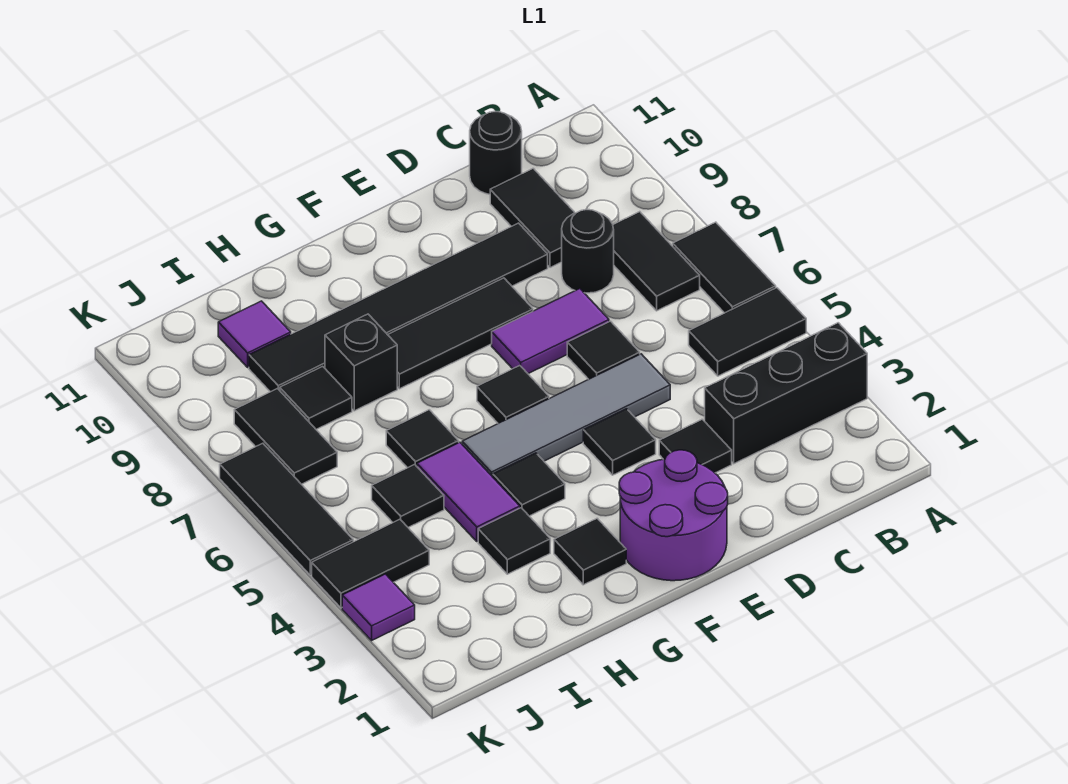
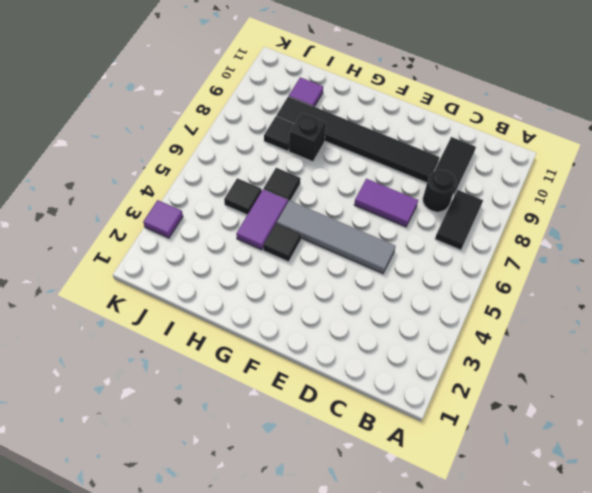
none -> black 1x3 brick [705,323,867,464]
none -> black 1x2 tile [689,288,806,376]
none -> black 1x2 tile [673,222,776,313]

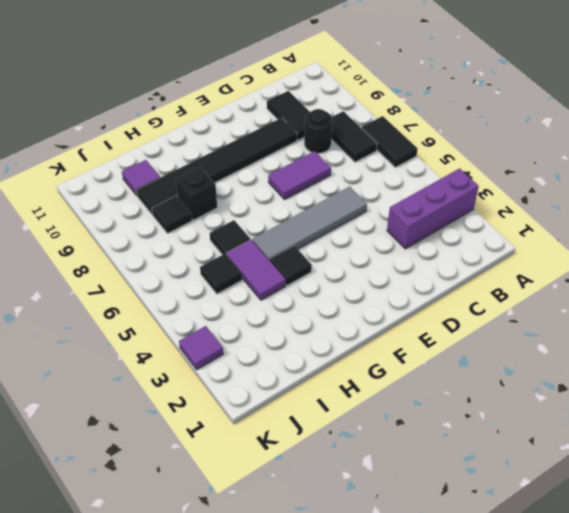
purple 1x3 brick [387,168,479,249] -> black 1x3 brick [705,323,867,464]
none -> black 1x2 tile [689,288,806,376]
none -> black 1x1 round brick [470,112,522,194]
none -> black 1x1 tile [659,419,732,473]

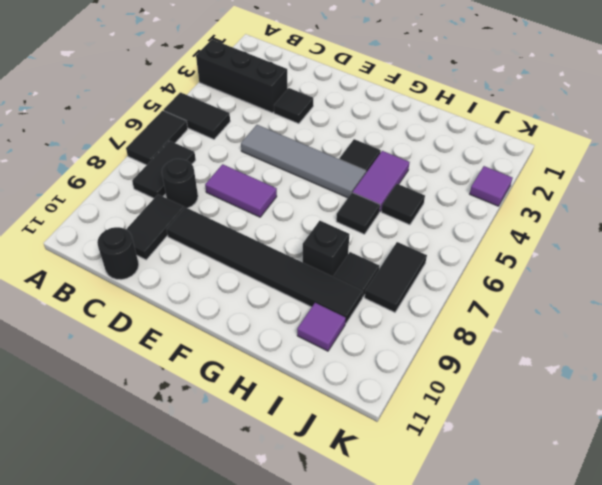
none -> black 1x1 tile [567,321,640,379]
none -> purple 2x2 round brick [619,450,728,581]
none -> black 1x1 tile [583,409,656,475]

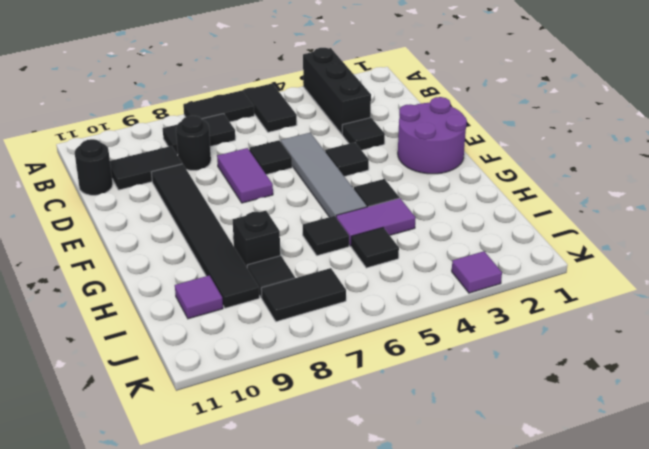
none -> black 1x3 tile [388,278,533,389]
none -> black 1x1 tile [477,366,549,423]
none -> black 1x1 tile [554,518,626,585]

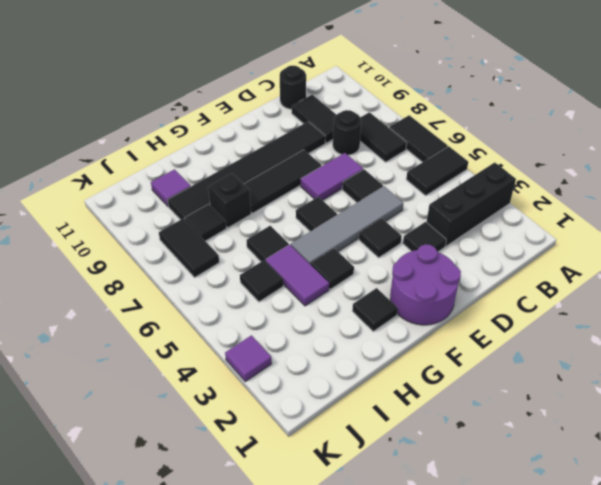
none -> black 1x1 tile [478,508,550,574]
none -> black 1x2 tile [312,519,429,608]
none -> black 1x3 tile [220,443,353,575]

